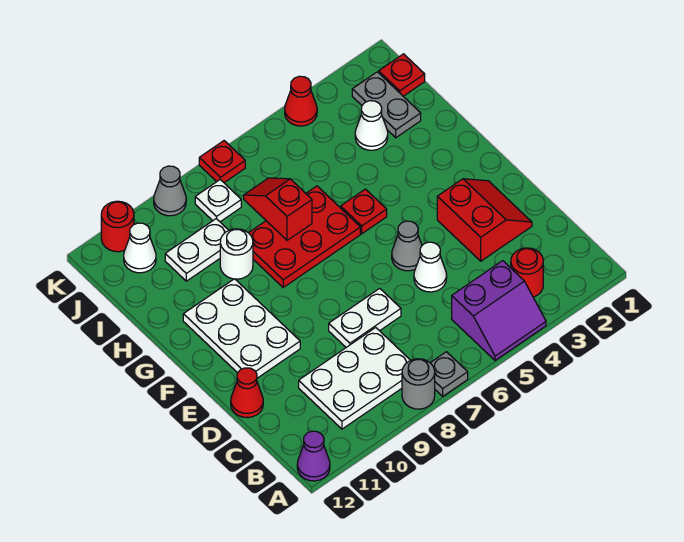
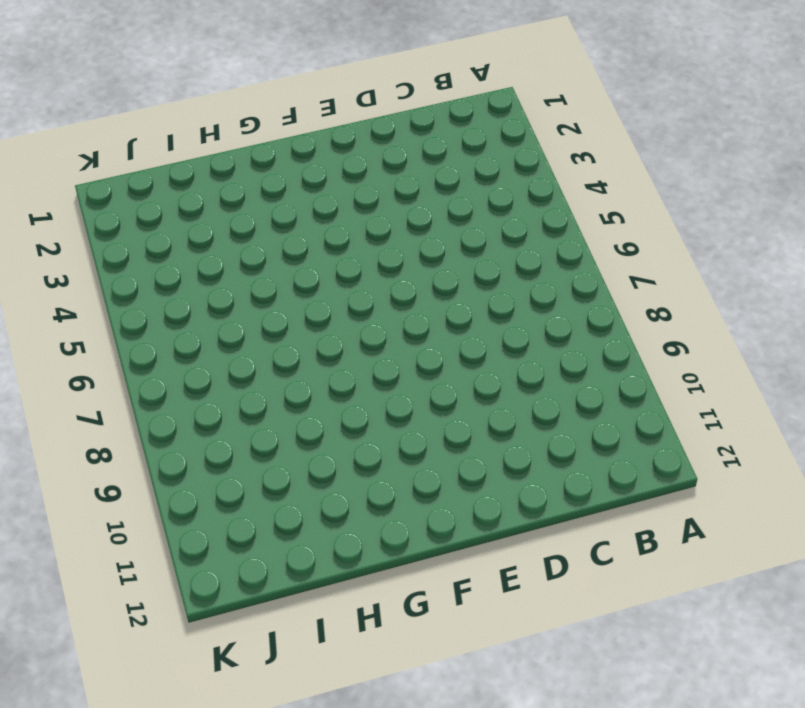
none -> purple 2x2 slope [452,261,546,361]
none -> grey 1x1 plate [431,352,468,396]
none -> grey 1x1 round brick [402,359,435,409]

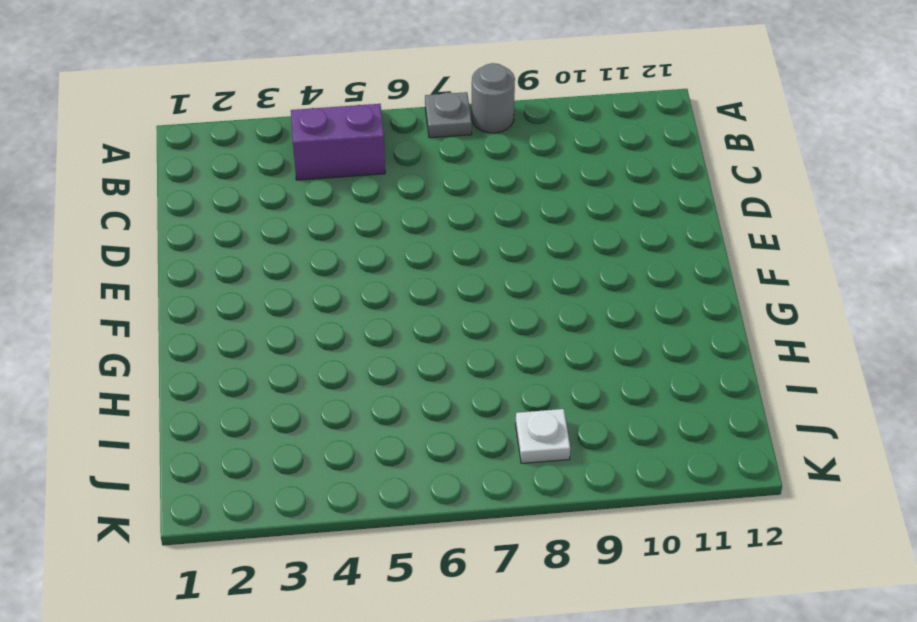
none -> purple 1x1 cone [297,431,330,481]
none -> red 1x1 round brick [511,248,543,297]
none -> white 2x3 plate [299,328,410,429]

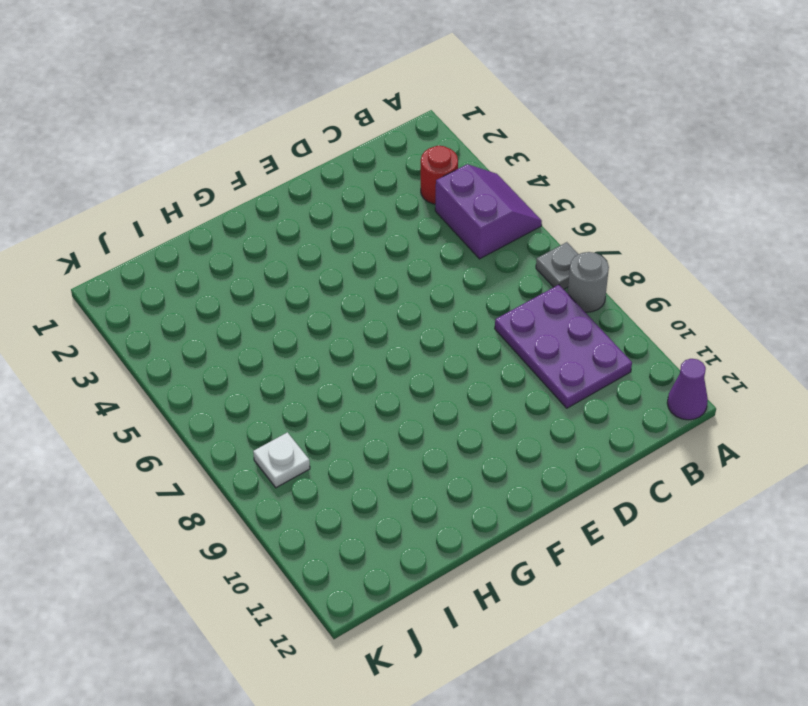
purple 2x3 plate [495,285,632,408] -> white 2x3 plate [299,328,410,429]
none -> red 2x2 slope [437,179,532,261]
none -> white 1x1 cone [414,242,447,292]
none -> white 1x2 plate [329,288,401,347]

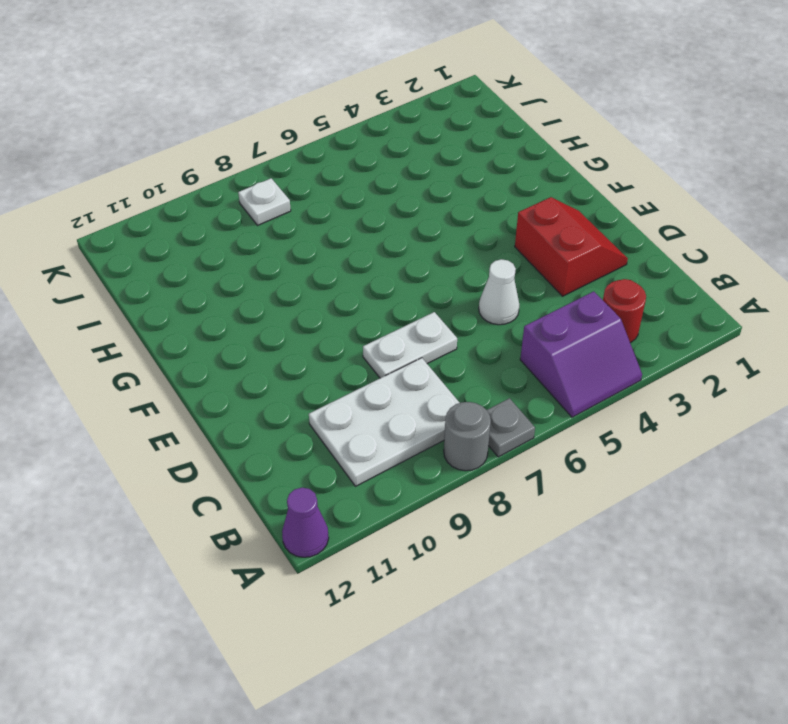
none -> red 1x1 cone [231,368,263,418]
none -> grey 1x1 cone [392,221,422,271]
none -> white 2x3 plate [183,279,300,378]

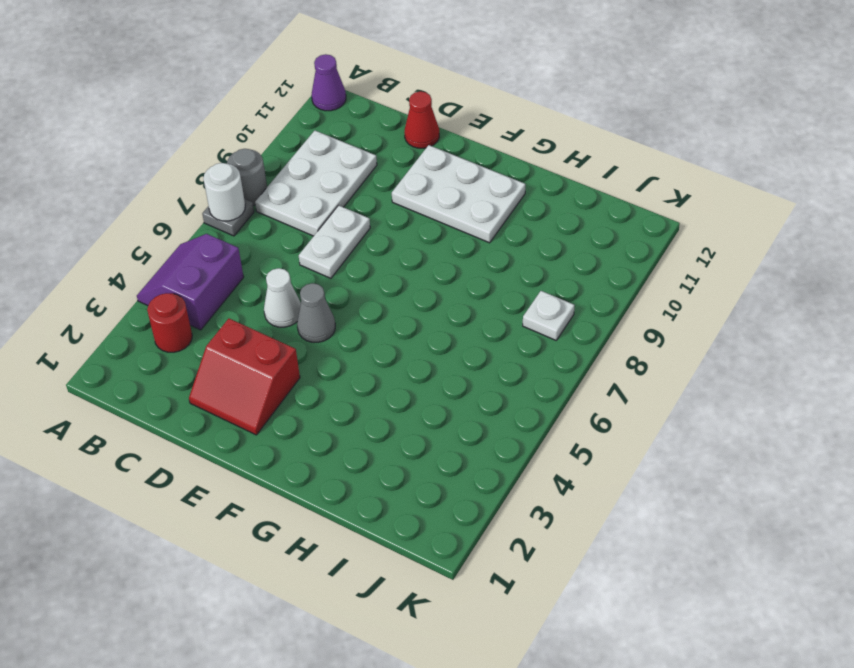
white 1x1 round brick [203,163,245,221] -> white 1x1 round brick moved to [220,229,253,279]
none -> red 1x1 plate [341,189,387,234]
none -> red 2x3 plate [249,186,360,287]
none -> grey 1x2 plate [352,72,421,138]

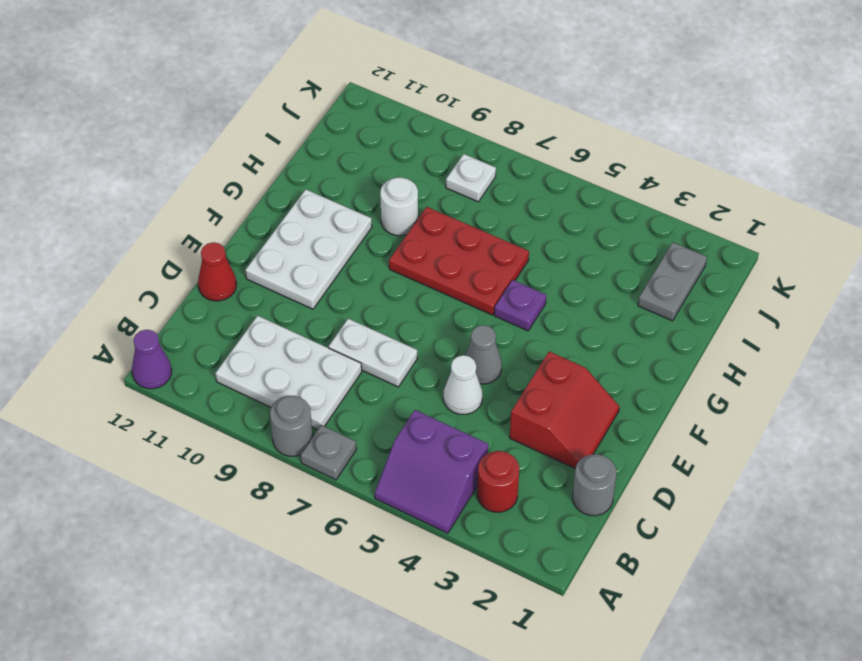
grey 1x1 round brick [573,454,616,516] -> none
purple 1x1 plate [494,280,546,331] -> red 1x1 plate [341,189,387,234]
none -> white 1x1 cone [355,101,388,150]
none -> white 1x2 plate [165,219,229,281]
none -> red 1x1 plate [379,54,425,96]

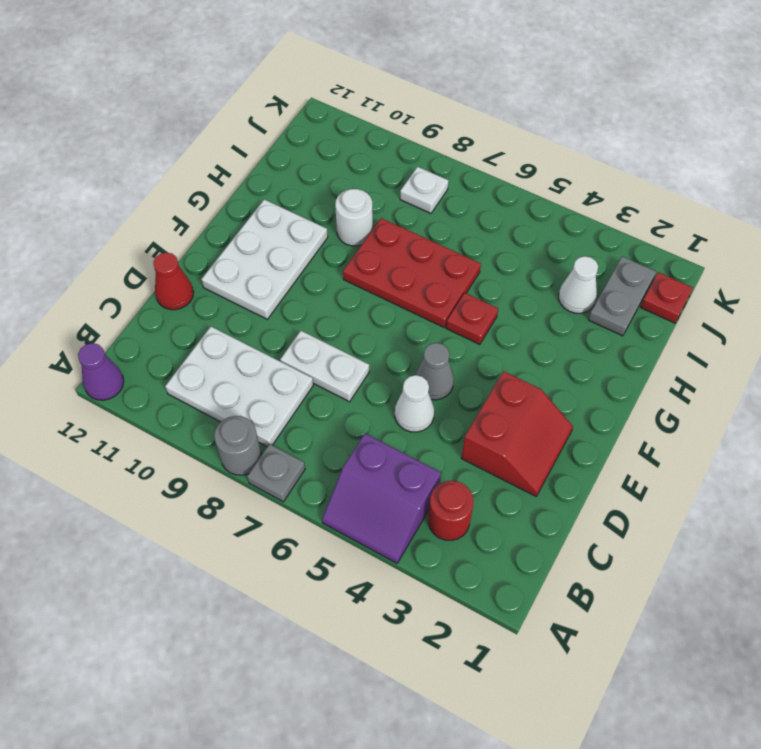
none -> white 1x2 plate [165,219,229,281]
none -> white 1x1 cone [124,223,156,273]
none -> red 1x1 cone [285,76,317,126]

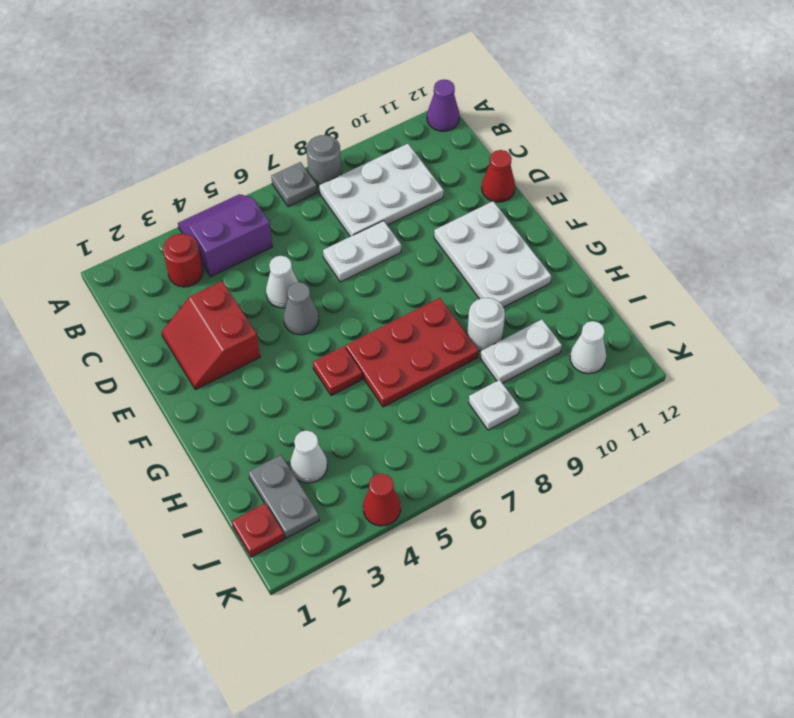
none -> red 1x1 plate [199,141,245,183]
none -> grey 1x1 cone [154,166,186,216]
none -> red 1x1 round brick [101,201,134,252]

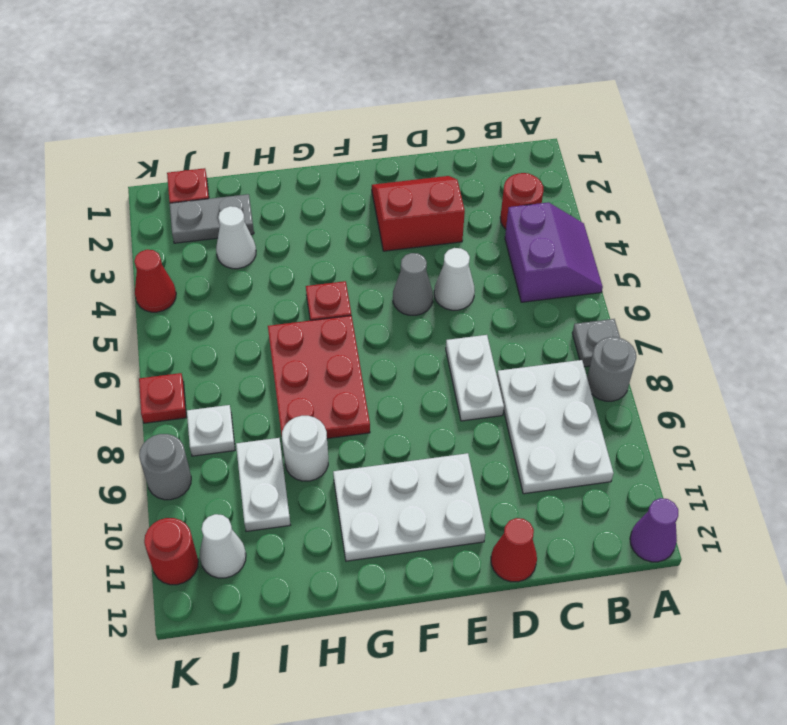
grey 1x1 round brick [139,434,191,500] -> grey 1x1 cone [154,166,186,216]
none -> red 1x2 slope [244,178,312,240]

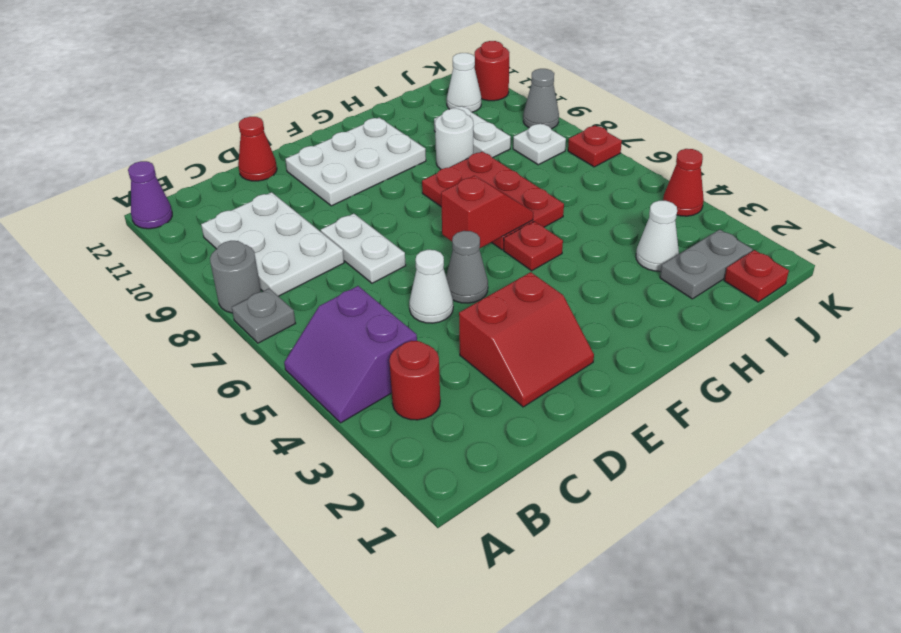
red 1x2 slope [441,176,533,248] -> red 1x2 slope moved to [244,178,312,240]

